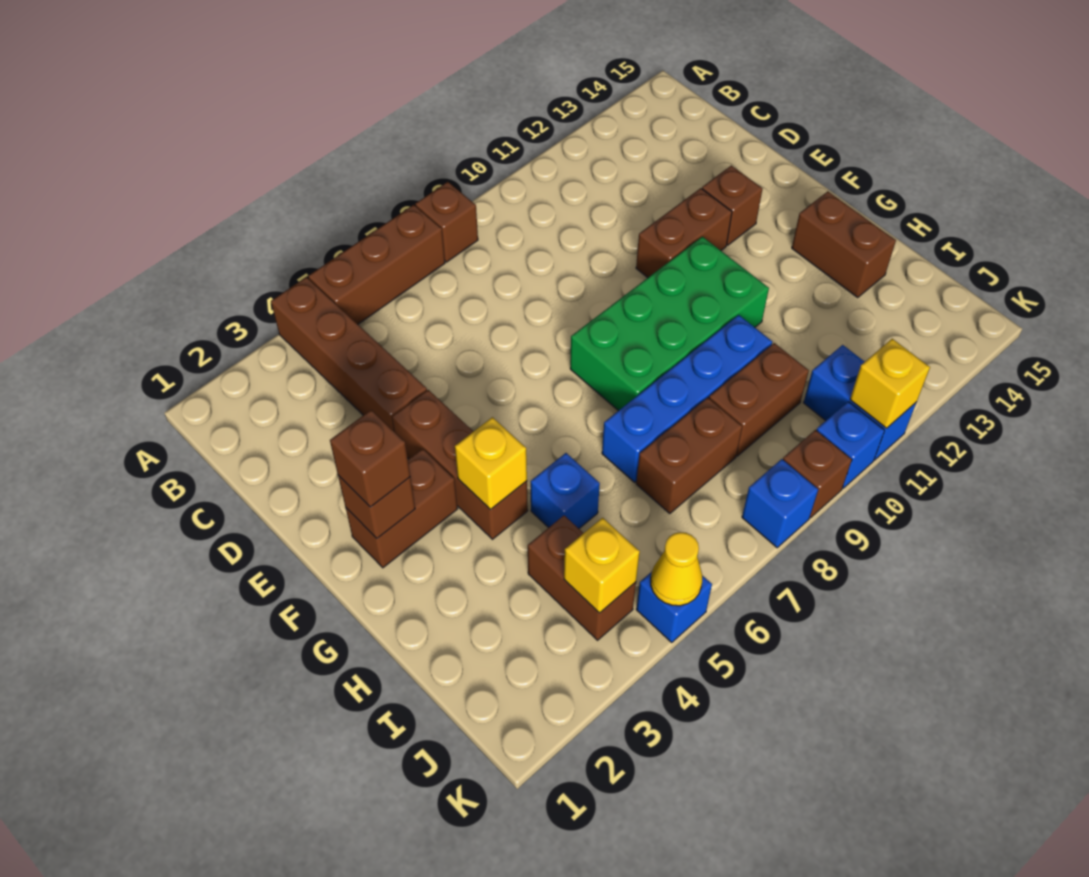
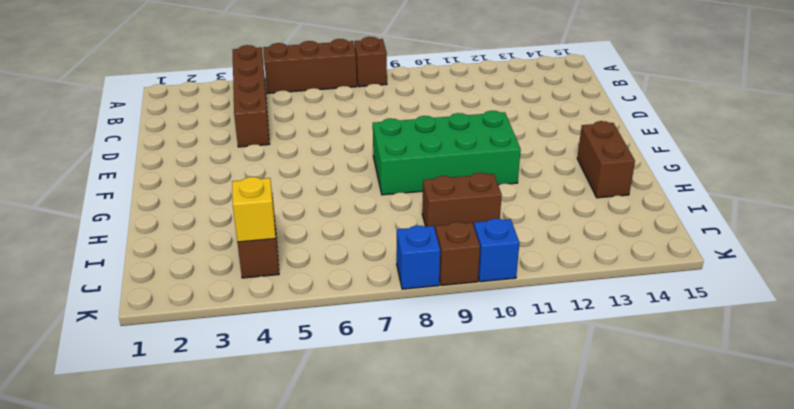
none -> brown 1x3 brick [392,390,528,539]
none -> brown 1x2 brick [636,188,732,278]
none -> brown 1x1 brick [702,165,762,245]

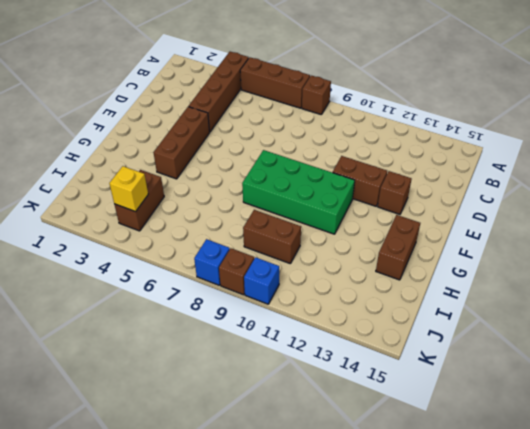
none -> brown 1x2 brick [346,449,458,568]
none -> blue 1x1 brick [531,453,600,528]
none -> blue 1x4 brick [602,315,772,482]

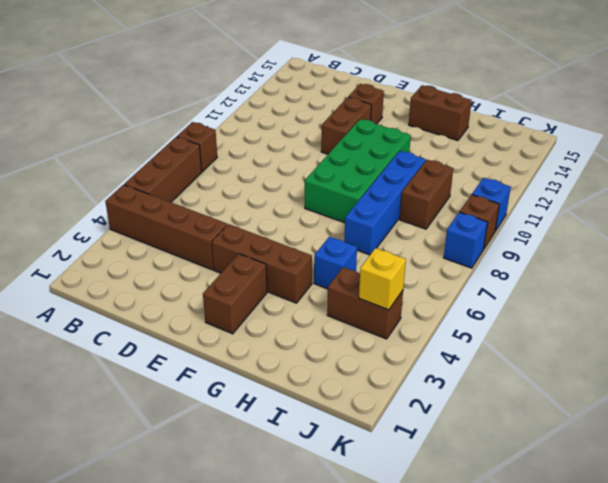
none -> brown 1x2 brick [636,398,742,514]
none -> blue 1x2 brick [804,345,916,460]
none -> blue 1x1 brick [636,572,712,642]

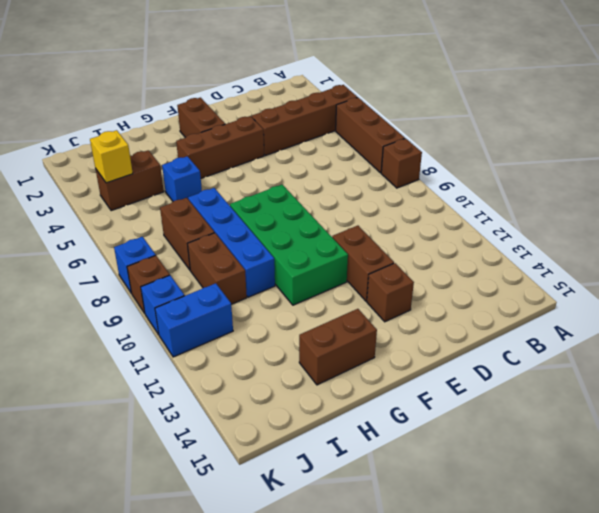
none -> blue 1x1 brick [636,572,712,642]
none -> brown 1x1 brick [338,475,415,538]
none -> yellow 1x1 brick [455,417,527,510]

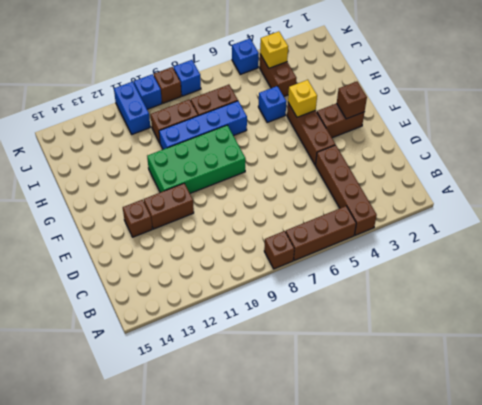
none -> brown 1x2 brick [792,191,896,297]
none -> yellow 1x1 cone [651,532,702,606]
none -> yellow 1x1 brick [850,339,930,428]

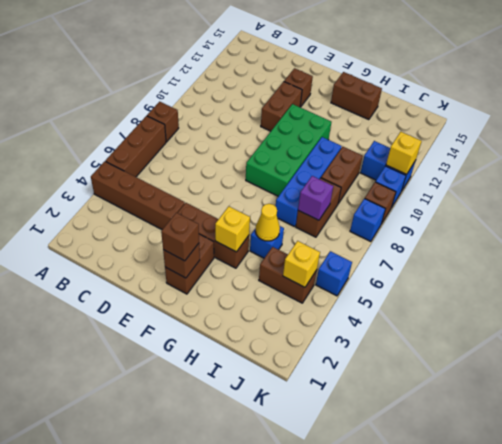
yellow 1x1 cone [255,204,280,241] -> yellow 1x1 cone moved to [651,532,702,606]
purple 1x1 brick [298,176,333,220] -> none

